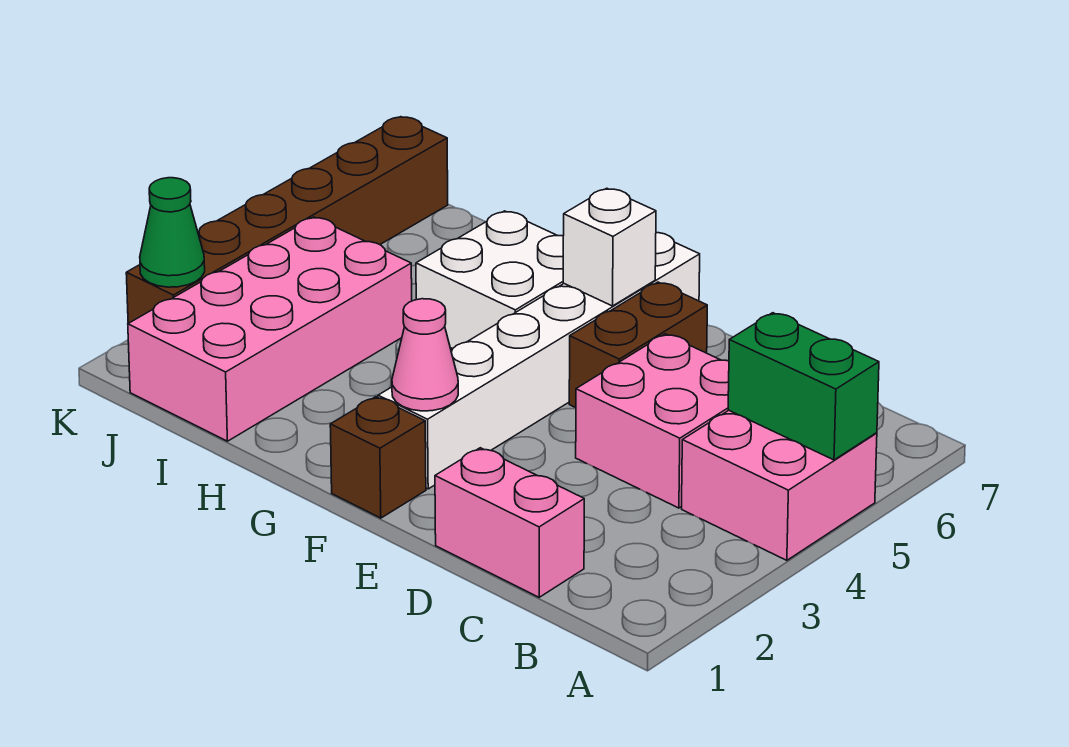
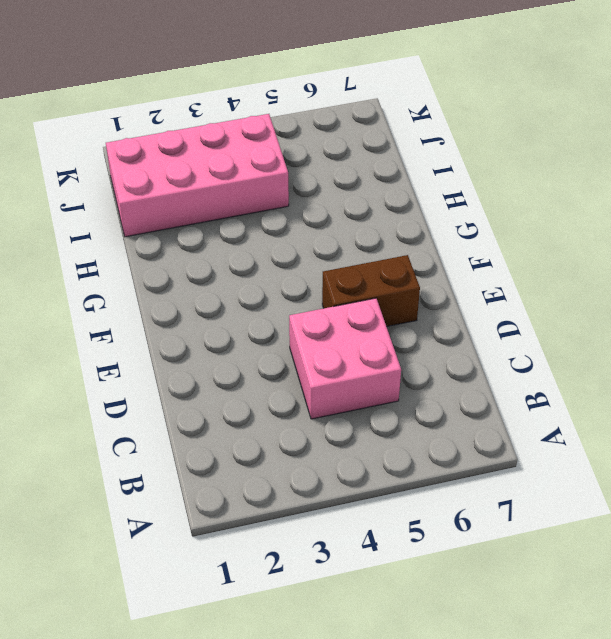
none -> pink 2x2 brick [682,410,877,560]
none -> pink 1x2 brick [435,448,584,597]
none -> brown 1x1 brick [330,397,426,518]

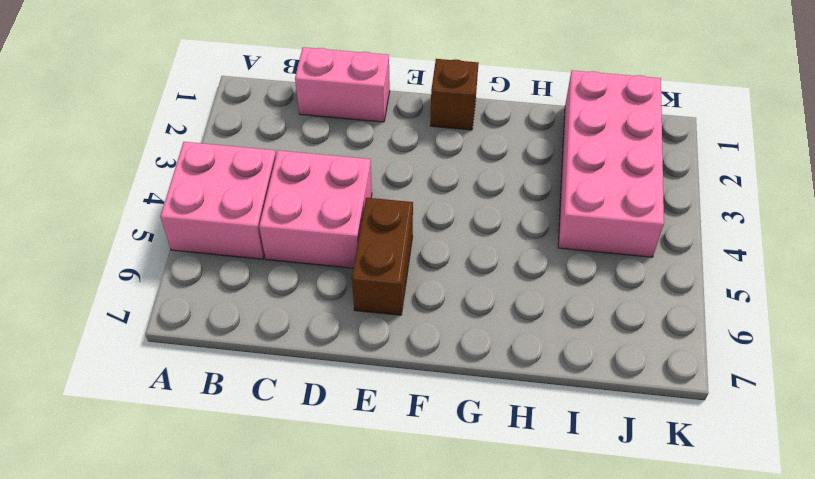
none -> white 1x6 brick [378,233,700,489]
none -> white 2x2 brick [416,211,564,349]
none -> brown 1x6 brick [126,117,448,323]

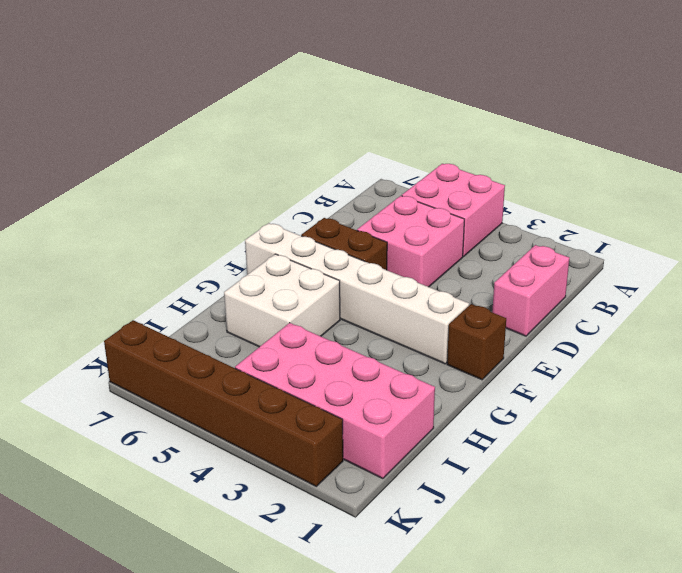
none -> green 1x2 brick [728,313,879,460]
none -> pink 1x1 cone [392,299,458,411]
none -> white 1x1 brick [563,188,656,306]

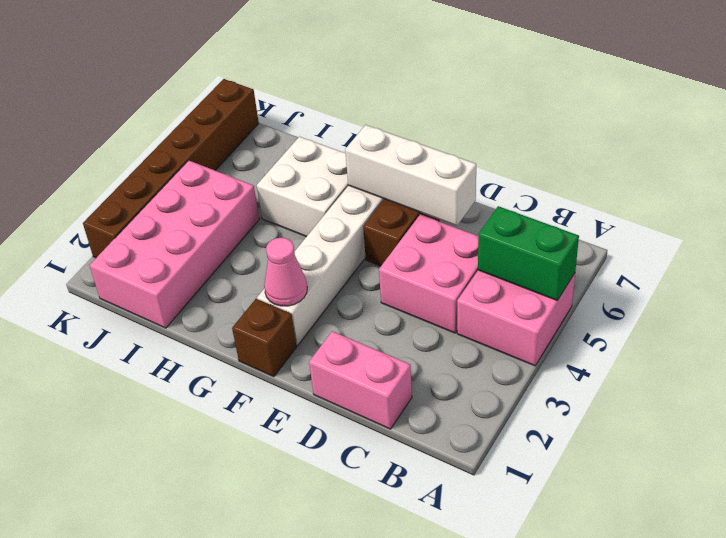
white 1x3 brick [345,125,476,226] -> white 1x1 brick [563,188,656,306]
none -> green 1x1 cone [140,178,205,287]

